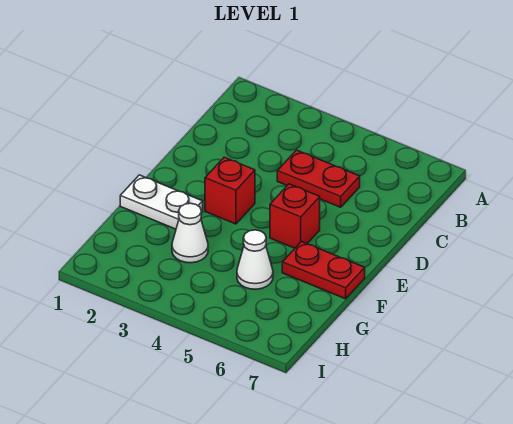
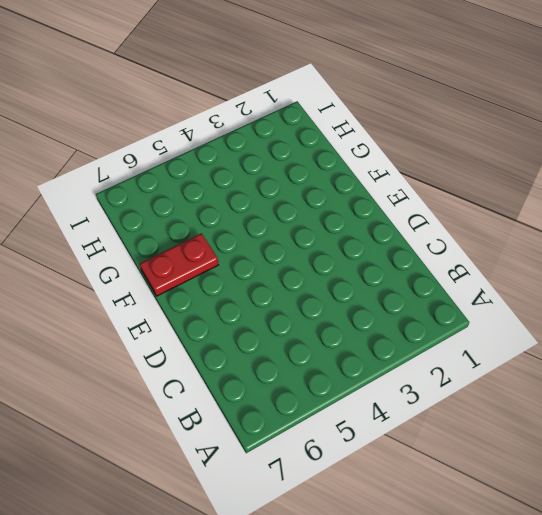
none -> red 1x2 plate [277,150,360,207]
none -> red 1x1 brick [205,157,255,224]

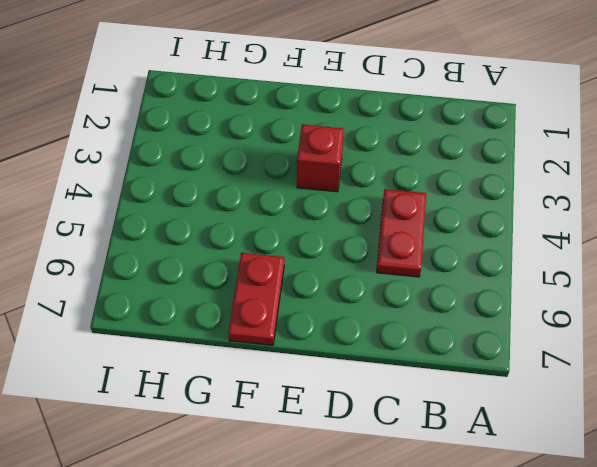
none -> red 1x1 brick [270,184,320,248]
none -> white 1x2 plate [120,175,203,229]

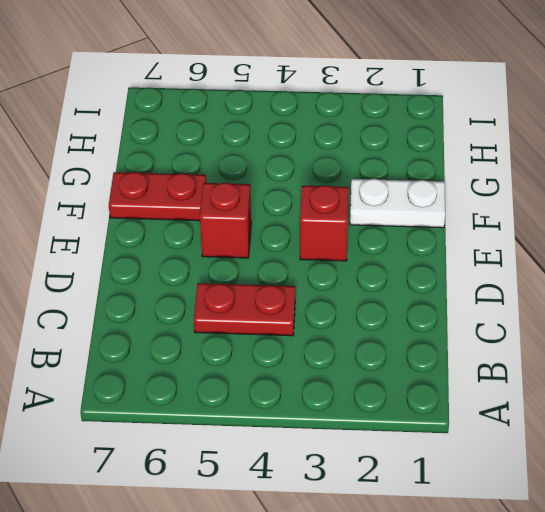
none -> white 1x1 cone [172,203,208,263]
none -> white 1x1 cone [237,230,273,289]

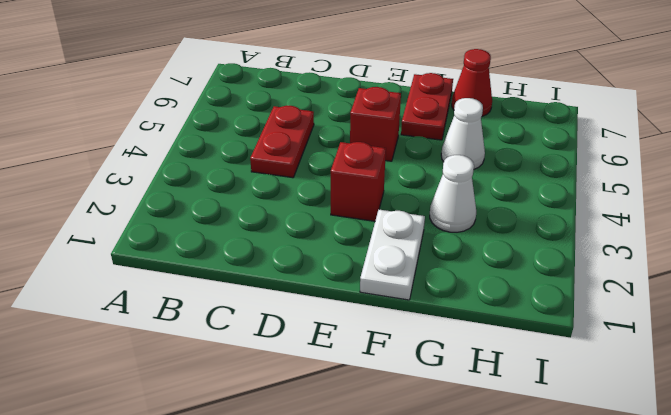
red 1x1 cone [452,49,492,116] -> none

